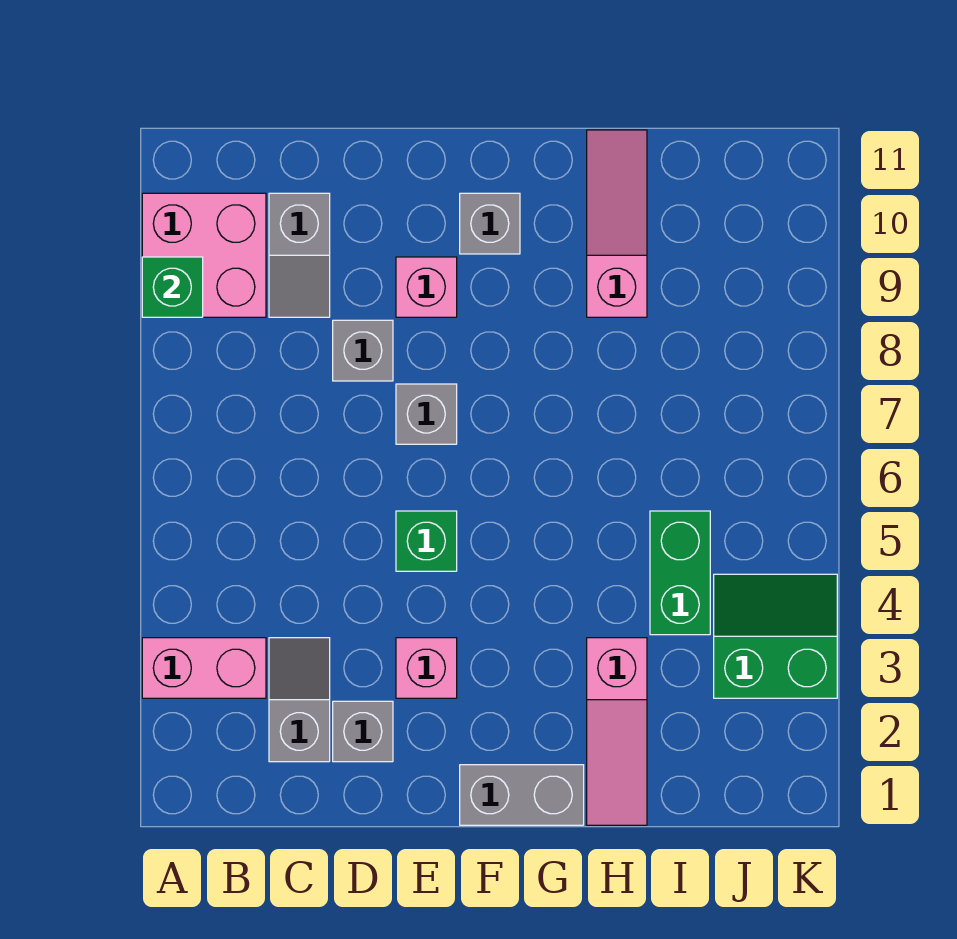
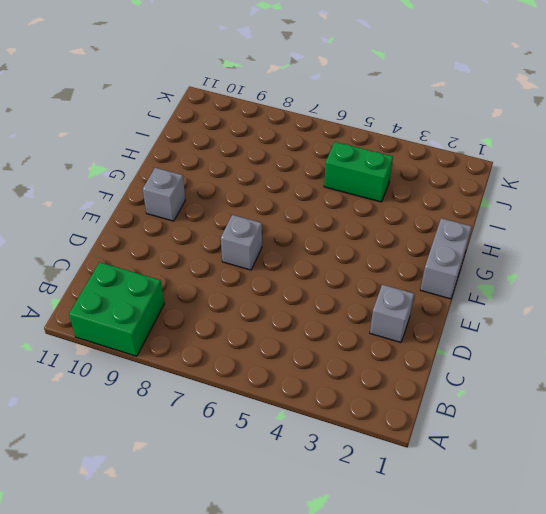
green 2x2 brick [69,262,164,356] -> pink 2x2 brick [142,193,266,317]
none -> pink 1x2 brick [142,638,266,698]
none -> grey 1x2 slope [269,638,330,762]
none -> grey 1x2 slope [269,193,330,317]

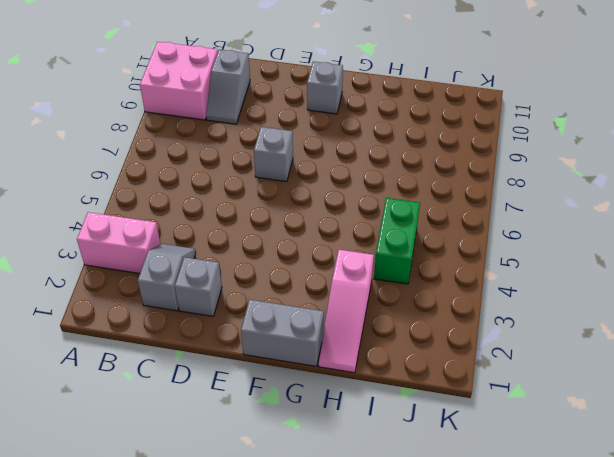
none -> grey 1x1 brick [333,320,393,381]
none -> pink 1x1 brick [396,638,457,698]
none -> green 1x1 brick [396,511,457,571]

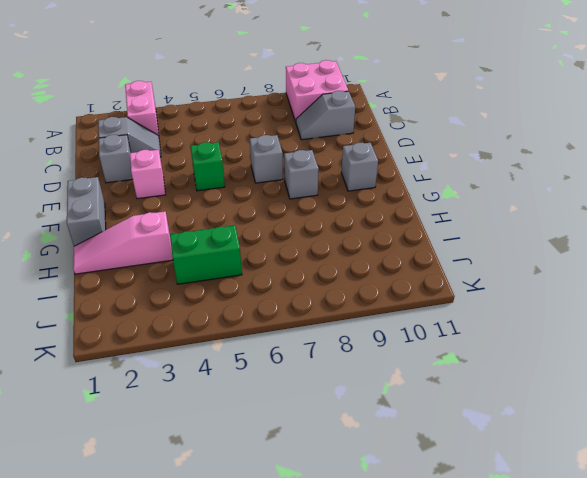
grey 1x1 brick [284,150,319,199] -> grey 1x1 brick moved to [333,320,393,381]
none -> pink 1x1 brick [396,257,457,317]
none -> pink 1x3 slope [587,130,647,317]
none -> green 2x2 slope [714,574,837,698]

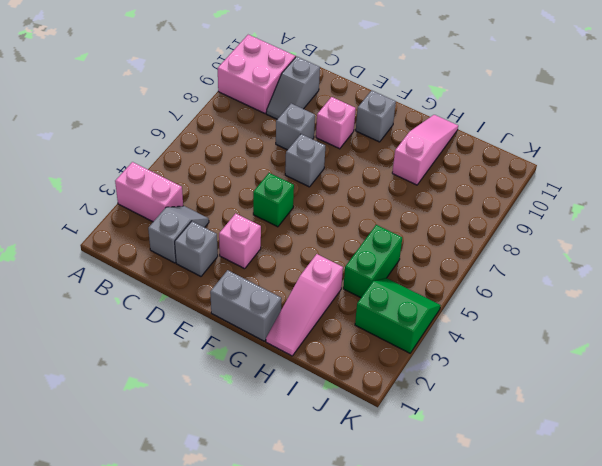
none -> green 1x1 brick [142,257,203,317]

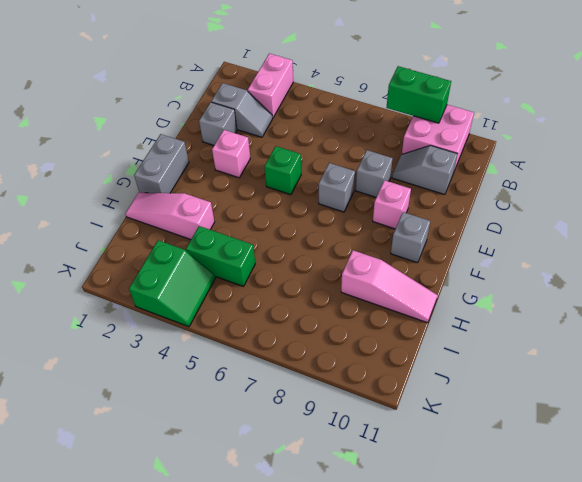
green 1x2 brick [386,66,451,123] -> green 1x1 brick [142,257,203,317]

